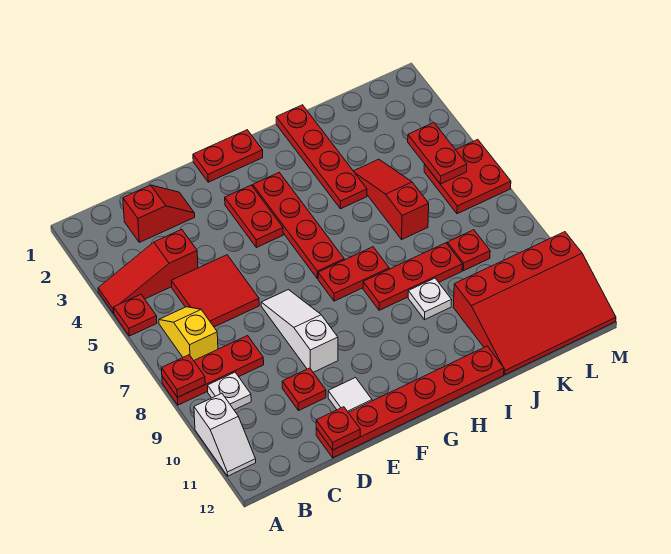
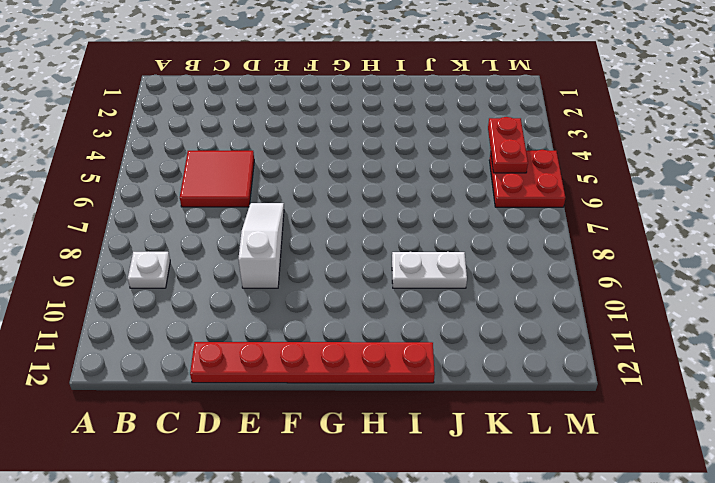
white 1x2 plate [392,252,467,288] -> white 1x1 plate [408,278,452,320]
none -> red 1x3 slope [98,229,198,313]
none -> red 1x1 plate [114,295,157,336]
none -> red 1x3 plate [162,336,264,405]

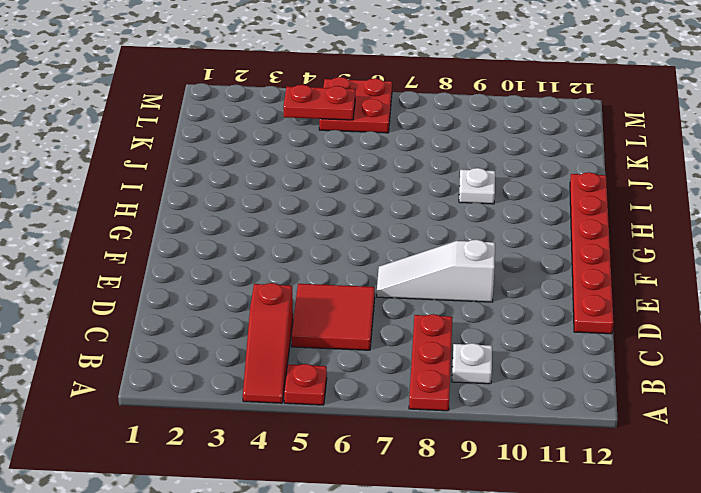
none -> white 1x2 slope [194,394,256,476]
none -> yellow 1x2 slope [159,307,218,361]
none -> red 1x2 slope [123,185,195,242]

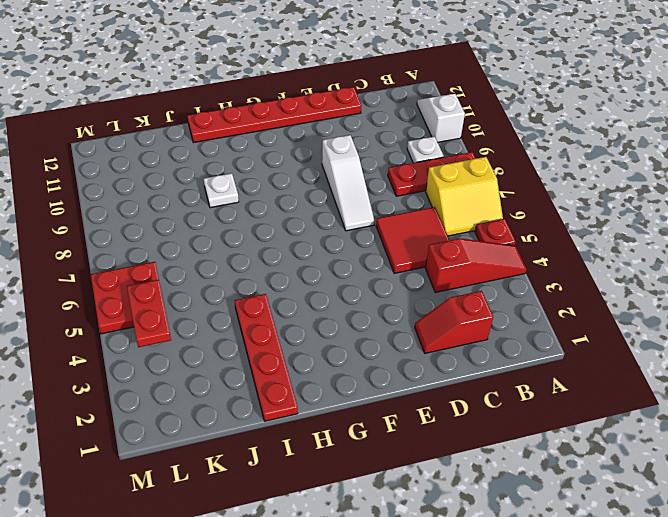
yellow 2x2 slope [426,157,503,236] -> yellow 1x2 slope [159,307,218,361]
none -> red 1x1 plate [282,368,326,410]
none -> white 1x1 tile [328,378,372,412]
none -> red 1x2 plate [193,130,263,182]

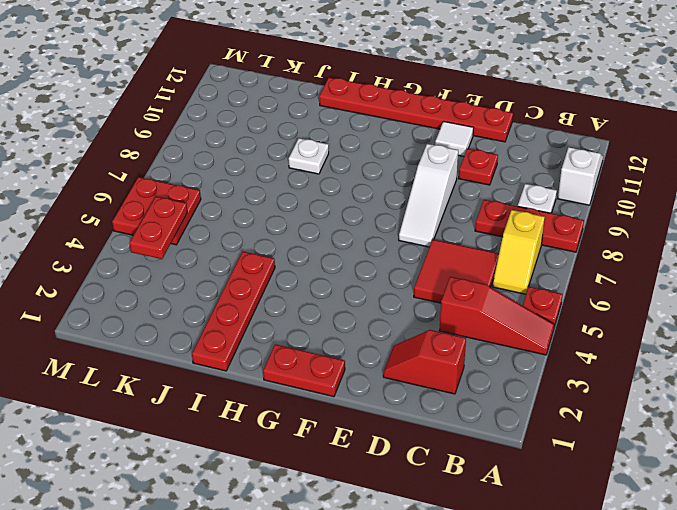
none -> red 1x2 plate [225,185,283,248]
none -> red 1x4 plate [253,173,344,279]
none -> red 1x2 plate [318,247,389,301]

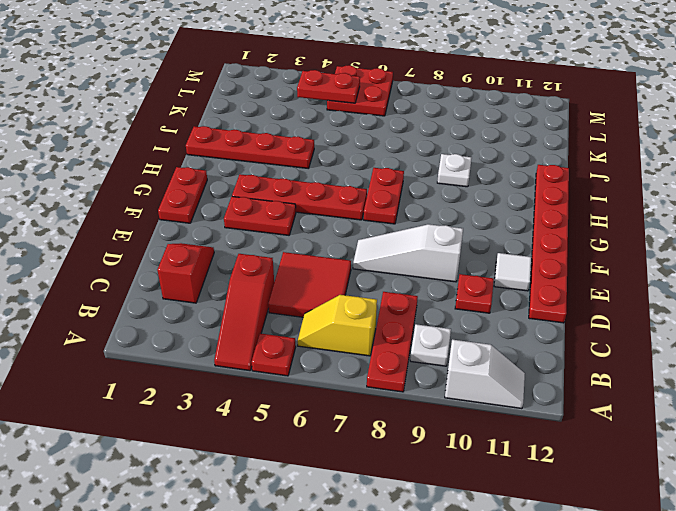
none -> red 1x3 plate [363,243,462,310]
none -> red 1x3 slope [354,159,429,239]
none -> red 3x4 slope [453,232,616,375]

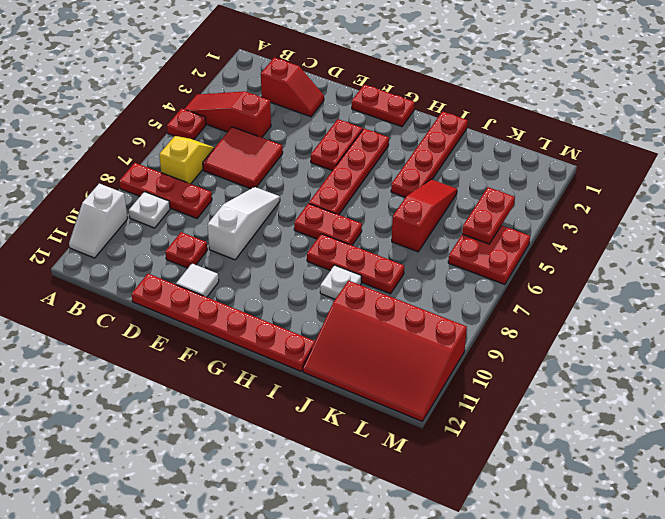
none -> red 1x1 plate [447,230,490,271]
none -> red 1x1 plate [161,355,205,397]
none -> red 1x1 plate [316,407,360,450]

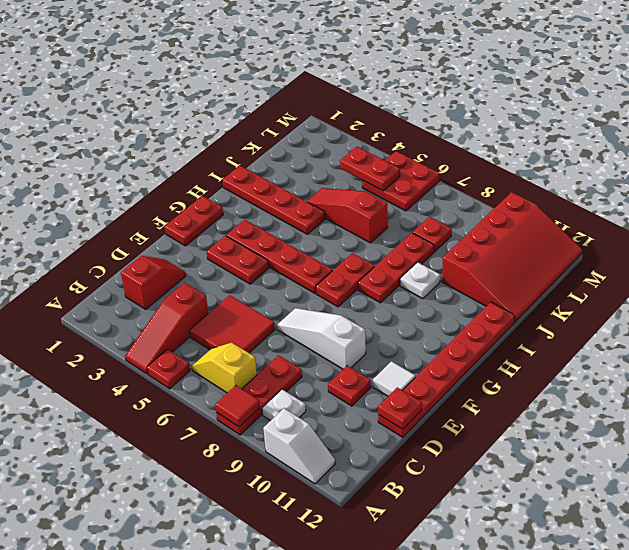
red 1x1 tile [215,386,260,427] -> red 1x1 plate [161,355,205,397]

